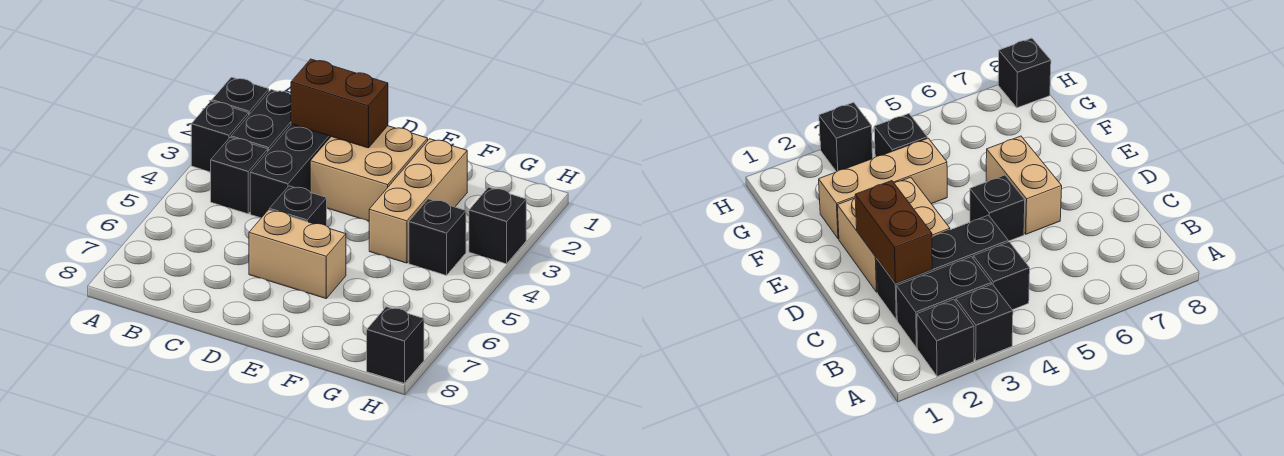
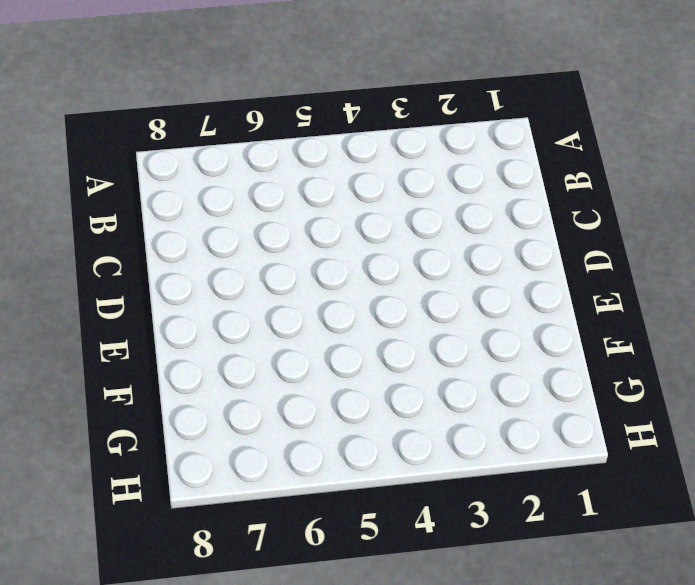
none -> black 1x1 brick [212,77,269,114]
none -> black 1x1 brick [191,101,249,172]
none -> black 1x2 brick [231,90,291,151]

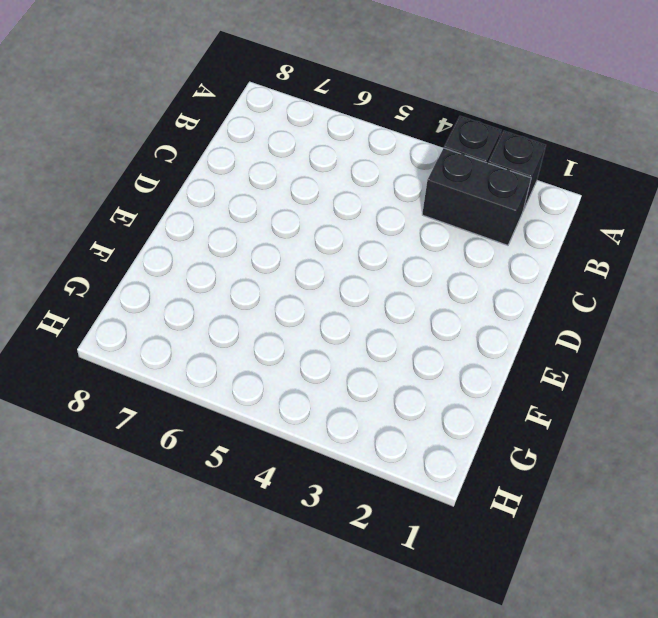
none -> black 1x1 brick [211,137,268,214]
none -> black 1x3 brick [250,124,331,218]
none -> tan 2x2 brick [310,126,428,221]

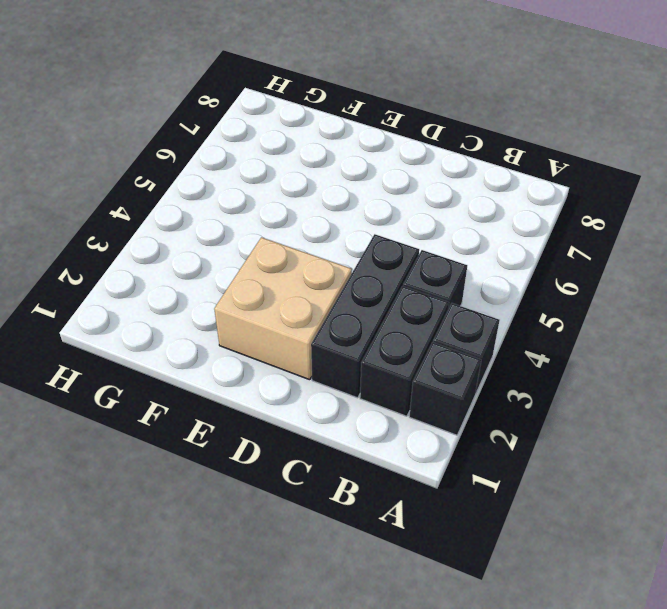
none -> black 1x1 brick [269,186,327,226]
none -> tan 1x2 brick [249,210,346,298]
none -> tan 1x3 brick [369,139,467,263]

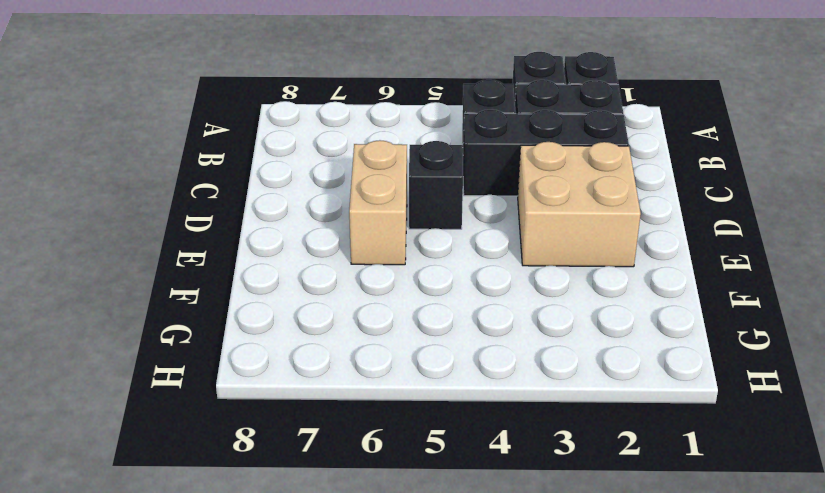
none -> tan 1x3 brick [369,139,467,263]
none -> black 1x1 brick [409,199,466,275]
none -> black 1x1 brick [469,187,526,264]

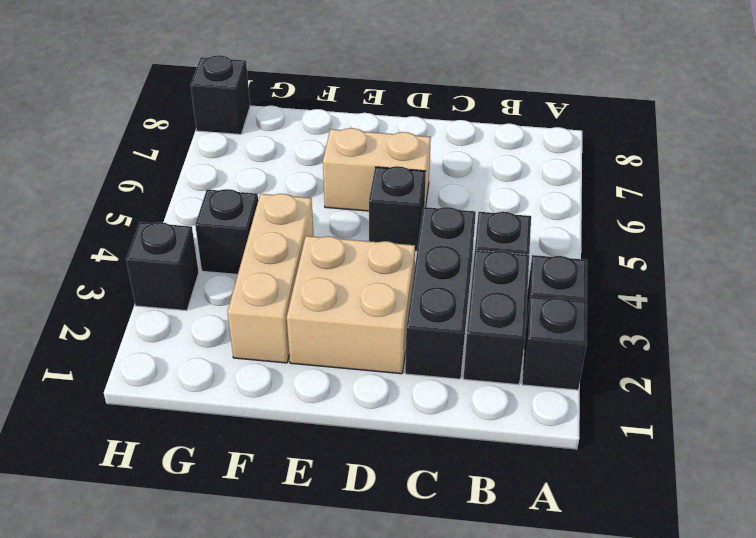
none -> brown 1x2 brick [291,59,388,148]

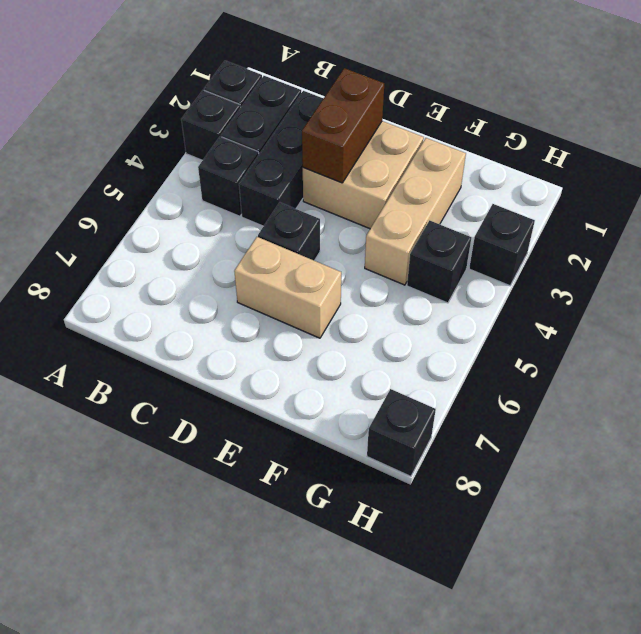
brown 1x2 brick [302,68,384,183] -> brown 1x2 brick turned to [291,59,388,148]

